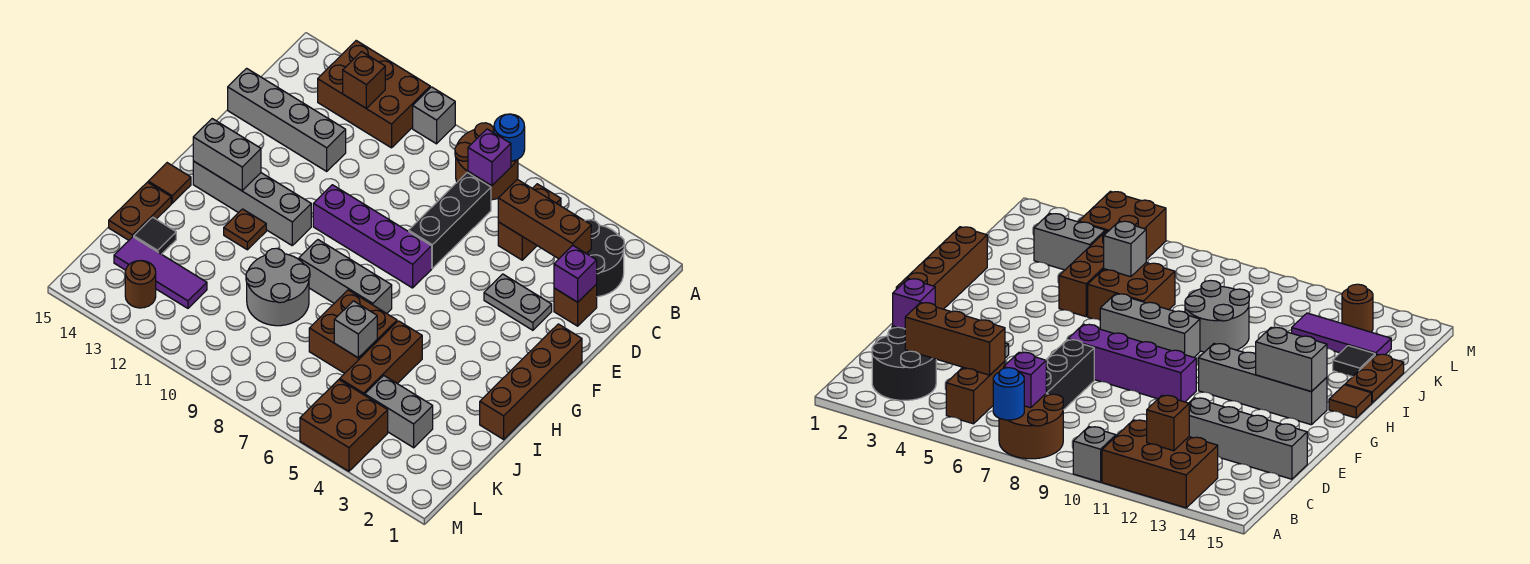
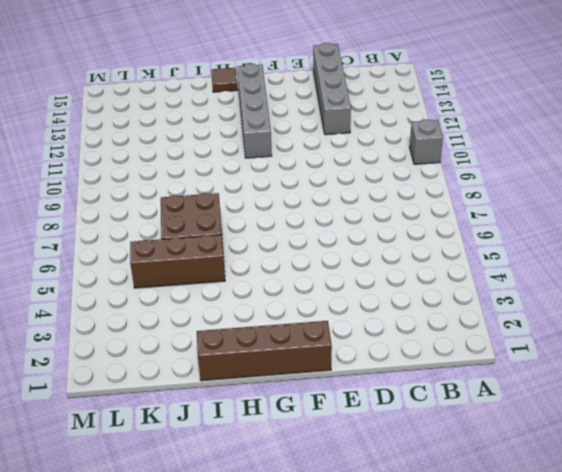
none -> brown 2x2 round brick [455,123,518,200]
none -> brown 2x3 brick [318,41,430,148]
none -> black 2x2 round brick [586,220,624,297]
none -> brown 1x2 brick [498,184,561,260]

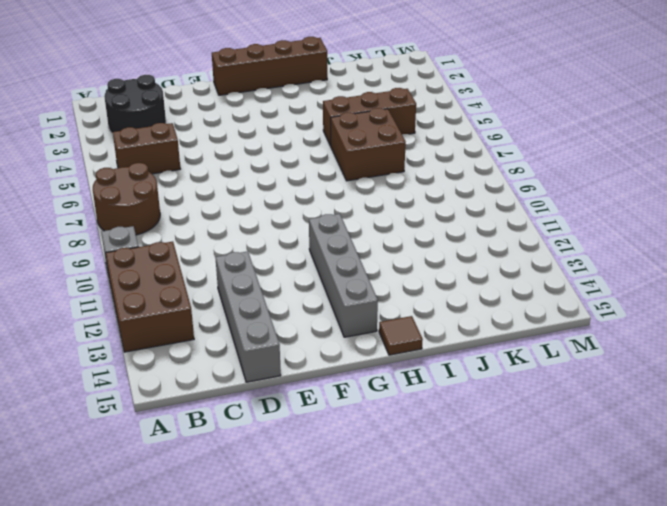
none -> black 1x3 brick [409,173,491,268]
none -> brown 1x1 brick [554,284,597,326]
none -> grey 1x2 plate [484,274,552,330]
none -> purple 1x4 brick [313,185,432,288]

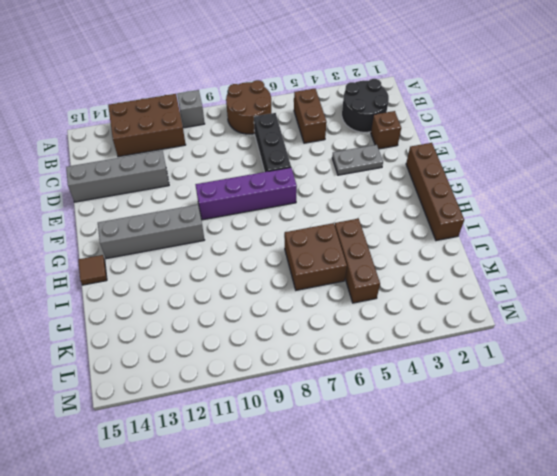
none -> grey 1x3 brick [299,240,392,313]
none -> brown 1x1 plate [224,209,266,250]
none -> grey 2x2 round brick [246,248,310,326]
none -> brown 1x2 plate [109,182,171,240]

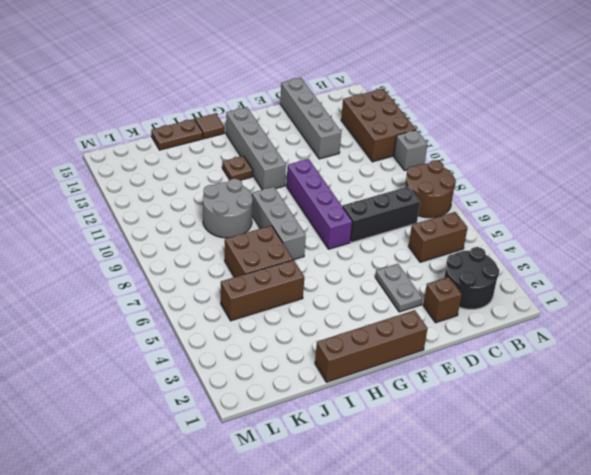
none -> black 1x1 tile [134,217,176,254]
none -> grey 1x2 brick [365,376,433,448]
none -> purple 1x3 tile [114,237,207,308]
none -> brown 2x2 brick [300,380,388,471]

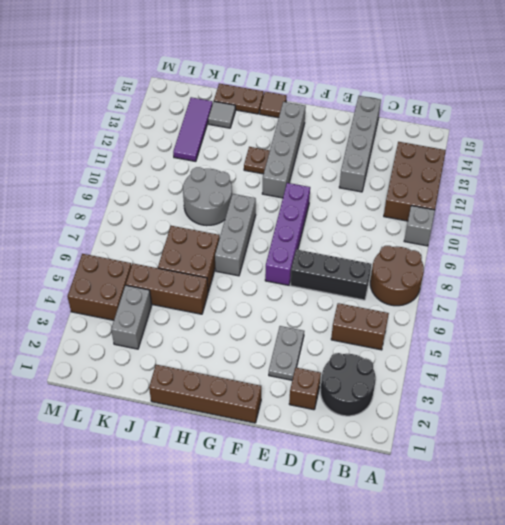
grey 1x1 tile [208,102,236,128] -> black 1x1 tile [134,217,176,254]
none -> brown 1x1 round brick [125,261,156,308]
none -> blue 1x1 round brick [494,114,525,161]
none -> purple 1x1 brick [468,129,511,186]
none -> brown 1x1 brick [343,52,385,109]

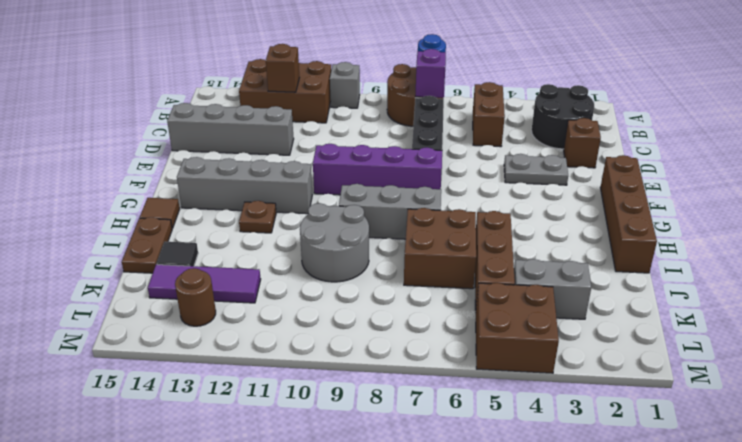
none -> brown 1x3 brick [498,179,591,259]
none -> purple 1x1 brick [554,246,597,302]
none -> grey 1x2 brick [193,119,261,191]
none -> grey 1x1 brick [334,301,377,358]

